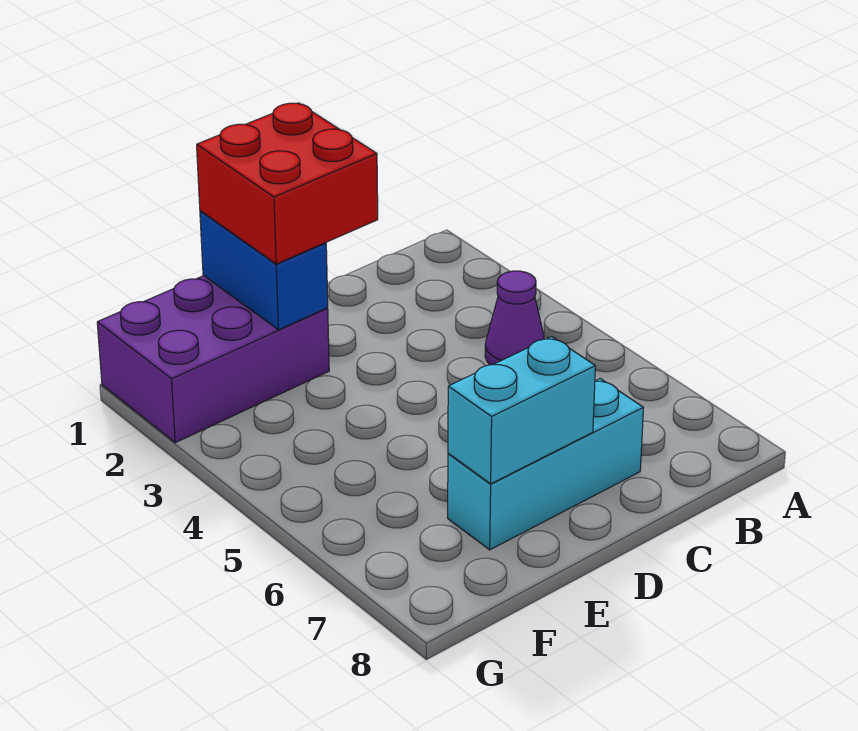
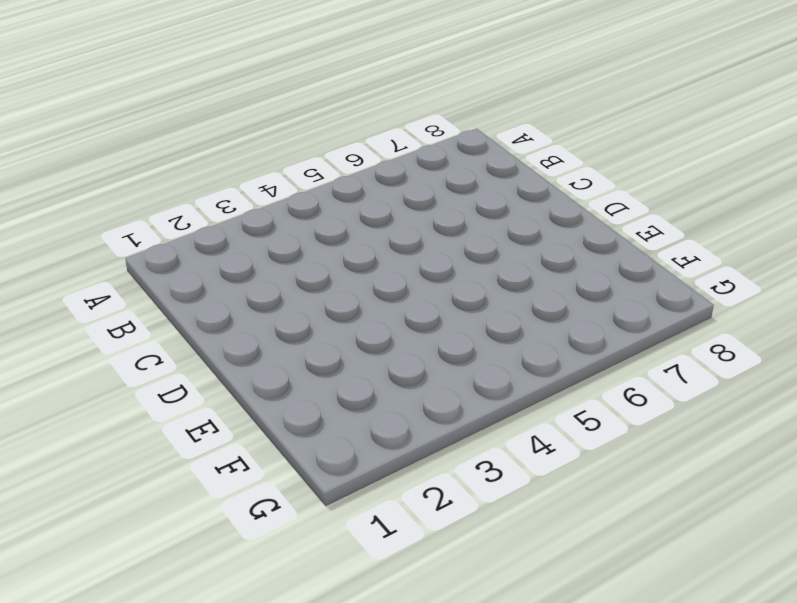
none -> purple 1x1 cone [485,271,544,365]
none -> cyan 1x3 brick [448,379,643,550]

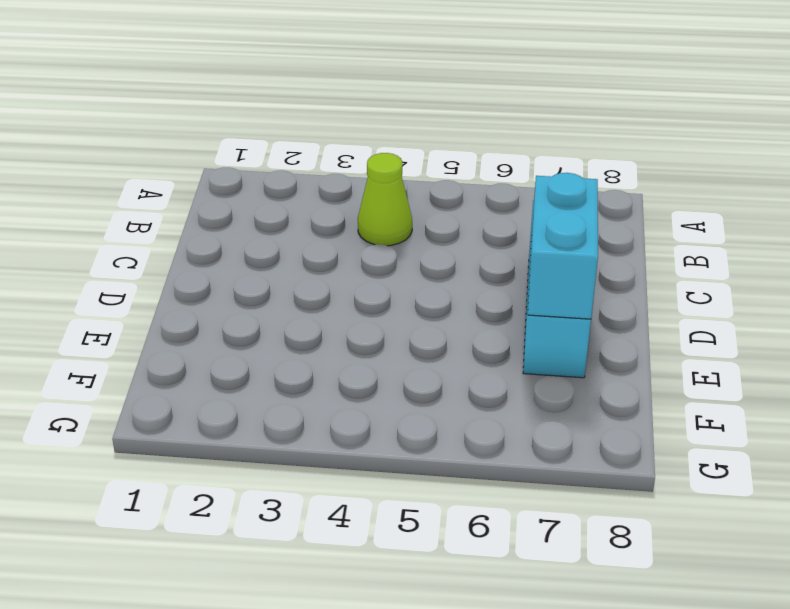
lime 1x1 cone [358,153,412,246] -> purple 1x1 cone [485,271,544,365]
none -> purple 2x3 brick [97,276,329,443]
none -> blue 1x2 brick [200,211,328,330]

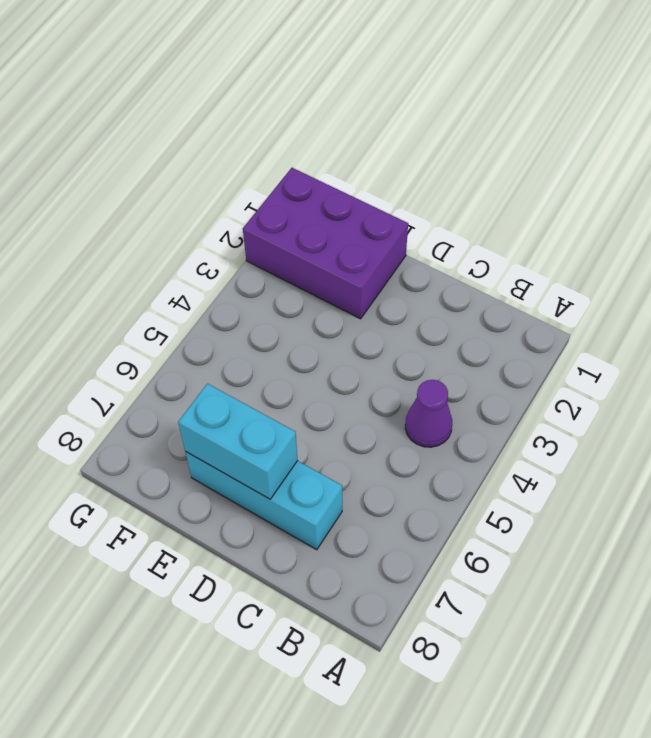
none -> blue 1x2 brick [200,211,328,330]
none -> red 2x2 brick [197,103,378,264]

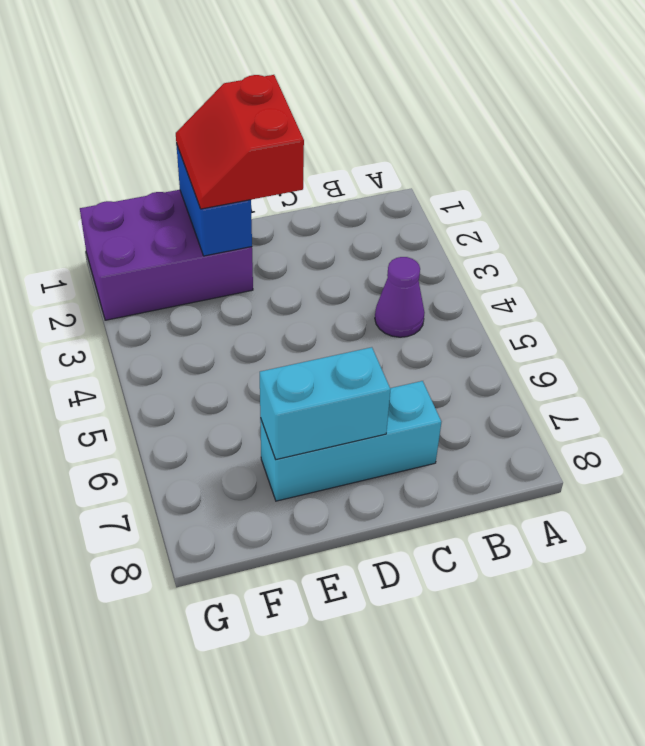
red 2x2 slope [176,75,304,209] -> red 2x2 brick [197,103,378,264]

